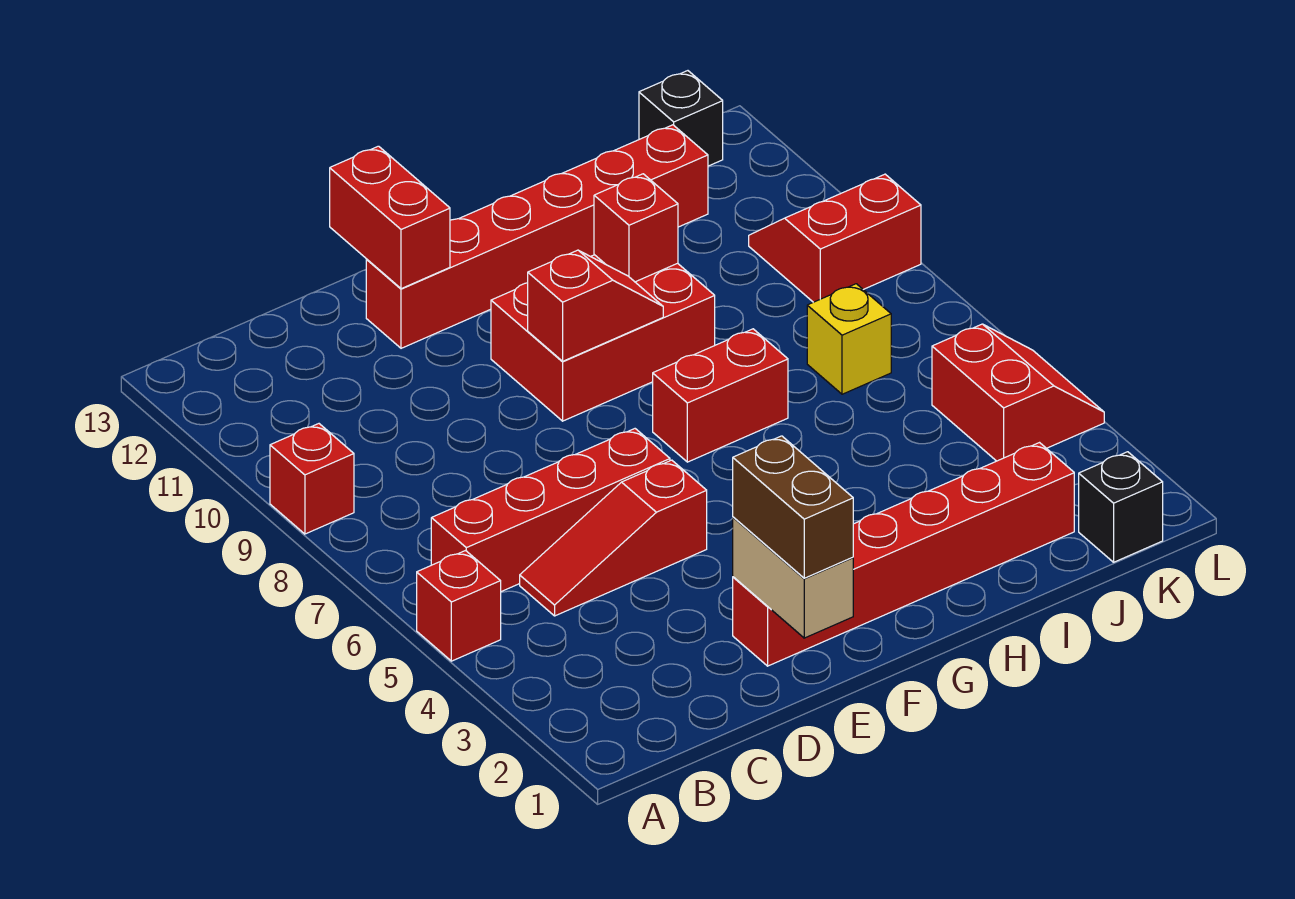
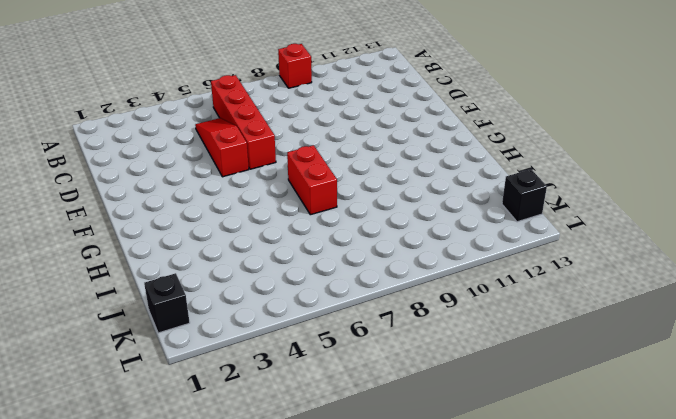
none -> red 1x1 brick [417,551,501,661]
none -> red 1x6 brick [733,443,1074,666]
none -> red 1x6 brick [366,125,708,348]

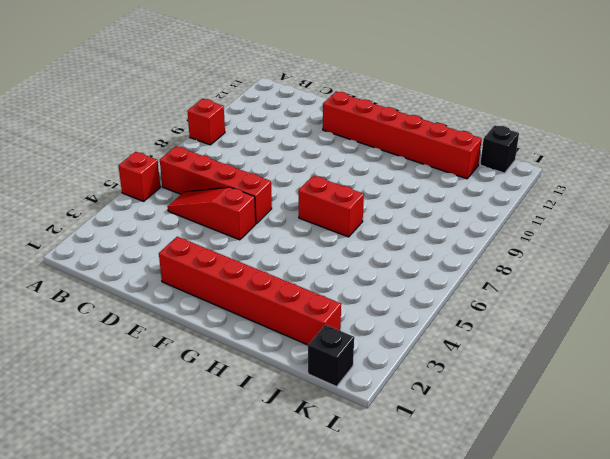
none -> red 2x3 brick [491,255,715,421]
none -> yellow 1x1 brick [807,284,891,394]
none -> red 2x2 slope [932,324,1104,461]

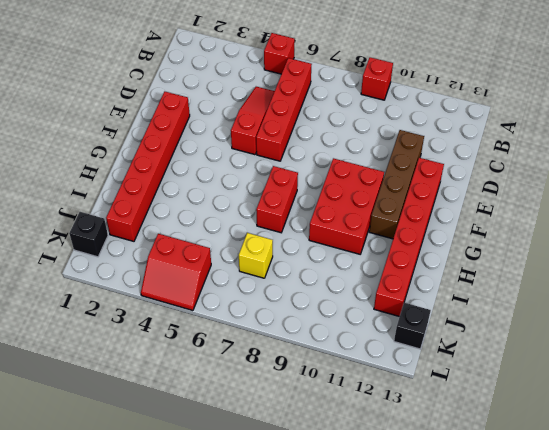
brown 1x4 brick [369,130,424,239] -> none
none -> red 2x2 slope [749,174,921,302]
none -> tan 1x2 brick [733,517,853,638]
none -> red 1x2 brick [330,146,450,289]

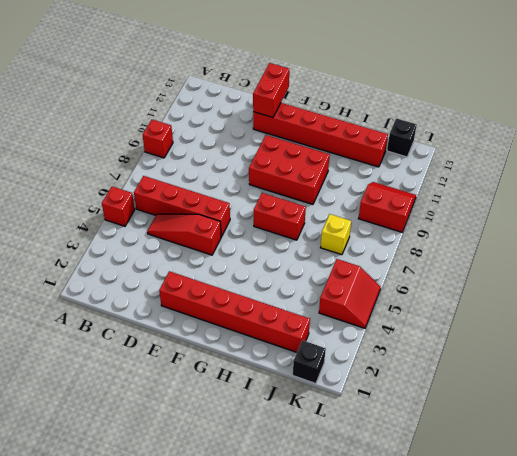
none -> tan 1x2 brick [733,517,853,638]
none -> red 1x2 slope [528,250,663,361]
none -> red 1x1 brick [594,174,678,282]

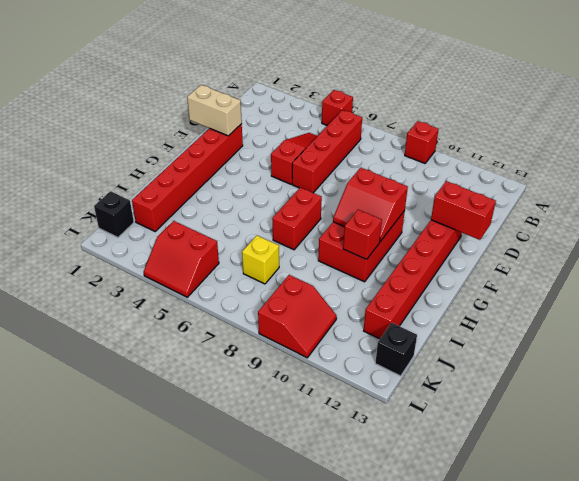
red 2x2 slope [333,168,408,242] -> red 1x2 slope [528,250,663,361]
none -> brown 1x2 brick [733,436,853,578]

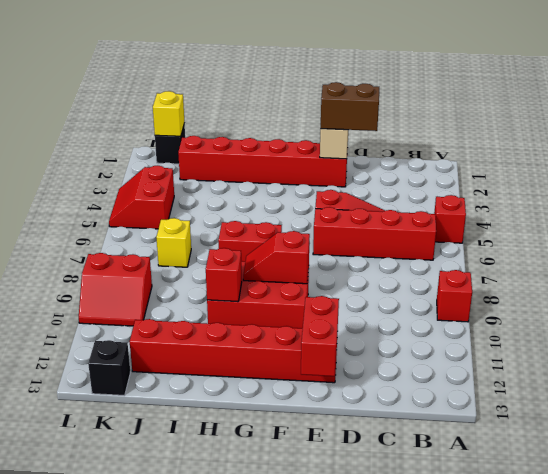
brown 1x2 brick [321,82,379,131] -> brown 1x2 brick turned to [733,436,853,578]
yellow 1x1 brick [153,91,185,136] -> none

